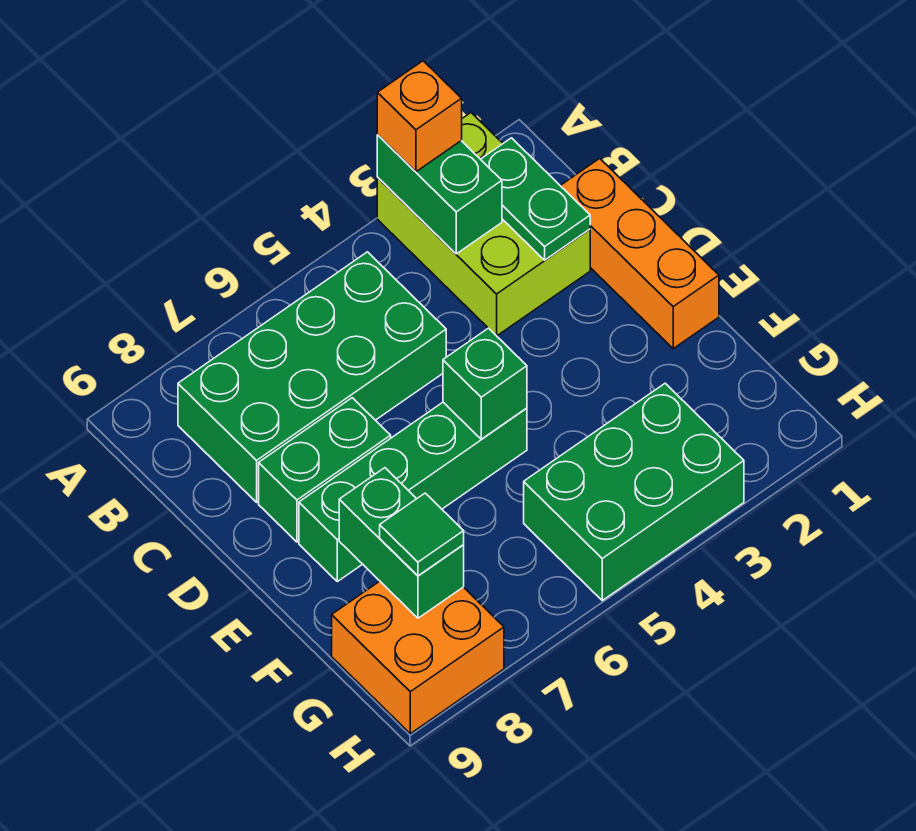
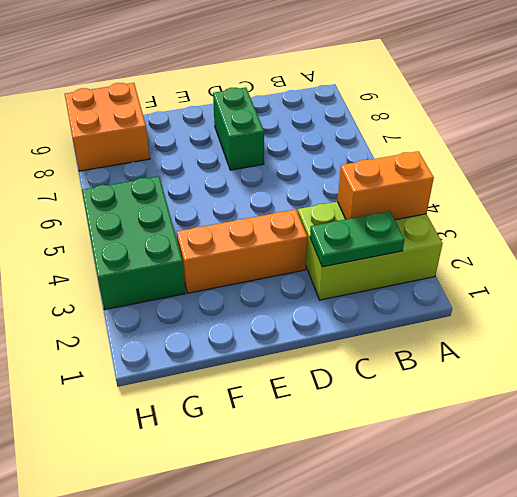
orange 1x2 brick [337,151,434,220] -> green 1x2 brick [377,135,502,254]
orange 1x3 brick [177,209,307,293] -> orange 1x3 brick moved to [560,158,719,349]
none -> green 2x4 brick [178,252,446,502]
none -> green 1x4 brick [299,402,527,581]
none -> green 1x1 brick [443,328,527,439]

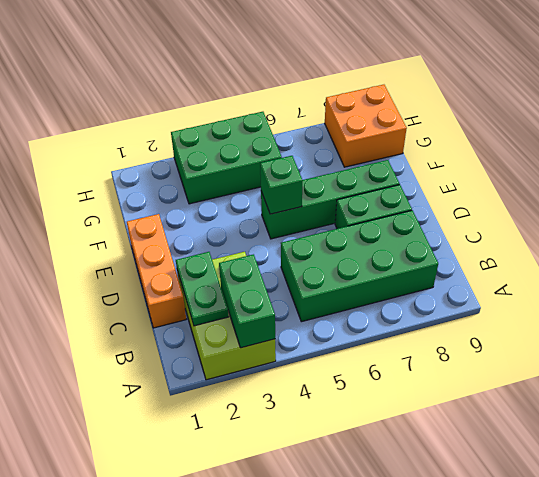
none -> green 1x2 brick [339,468,464,618]
none -> orange 1x1 brick [377,61,462,172]
none -> green 1x1 tile [380,493,464,576]

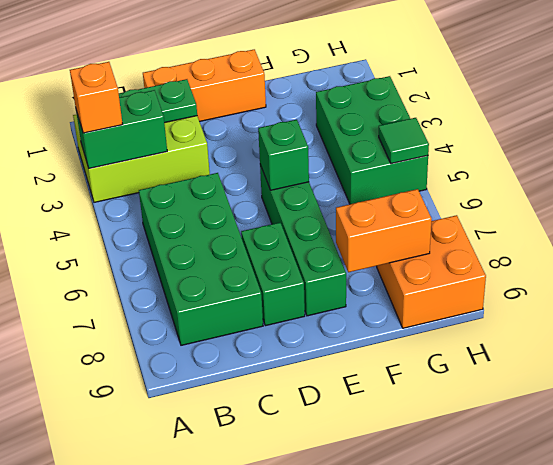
orange 1x2 brick [336,189,432,272] -> green 1x2 brick [339,468,464,618]
green 1x1 tile [379,118,429,164] -> green 1x1 tile moved to [380,493,464,576]

